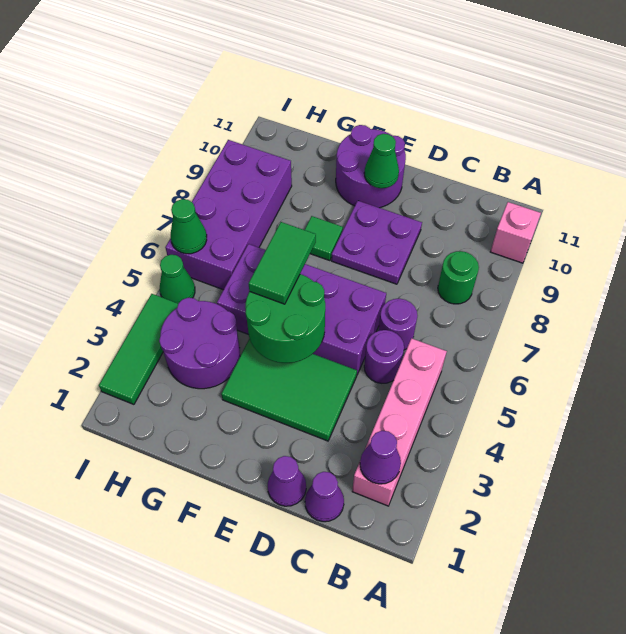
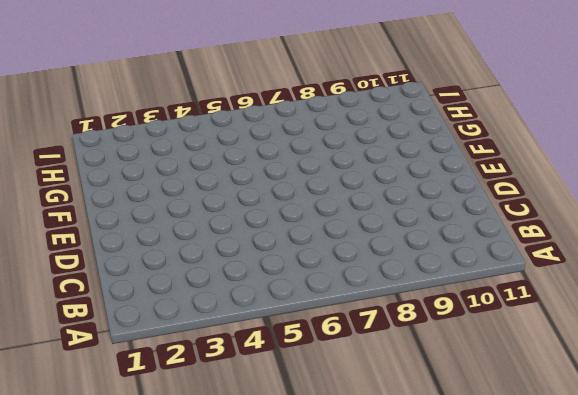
none -> pink 1x1 brick [490,202,541,263]
none -> pink 1x4 brick [352,338,447,506]
none -> green 1x1 round brick [438,251,479,304]

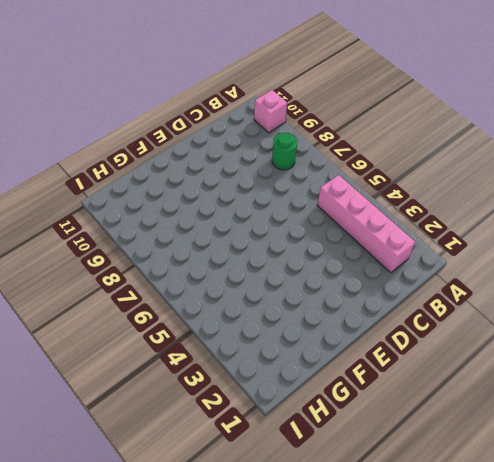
none -> purple 1x1 cone [305,472,344,522]
none -> purple 1x1 round brick [364,330,404,383]
none -> purple 1x1 round brick [378,299,418,350]

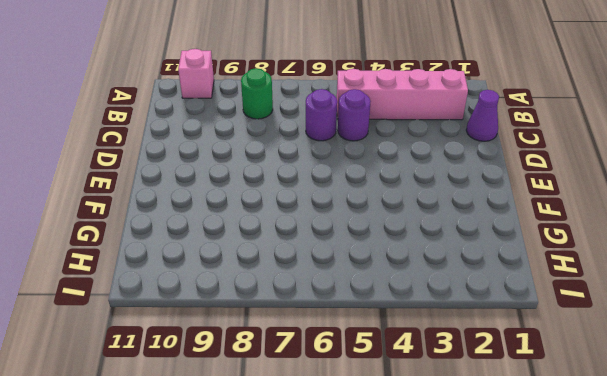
none -> purple 1x1 cone [268,456,306,506]
none -> green 2x3 tile [221,339,357,441]
none -> purple 2x4 brick [217,244,386,374]

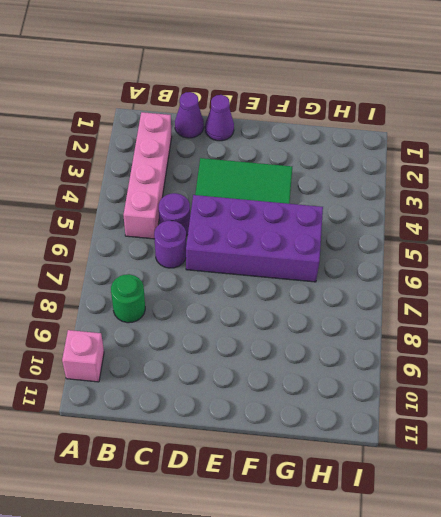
none -> purple 2x2 plate [331,201,422,284]
none -> purple 2x2 round brick [336,125,406,208]
none -> green 1x1 tile [305,216,343,261]

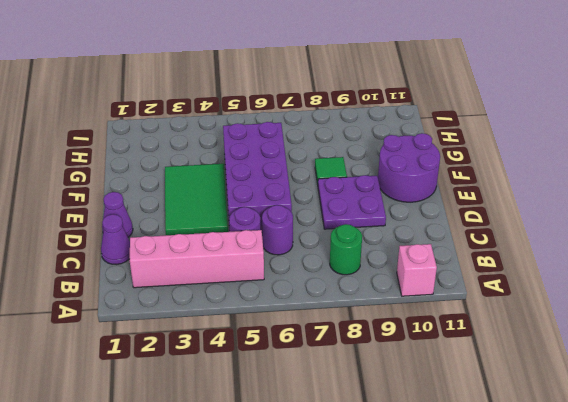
none -> purple 2x2 round brick [159,298,240,389]
none -> purple 2x4 brick [165,140,292,290]
none -> green 1x3 tile [99,294,178,404]

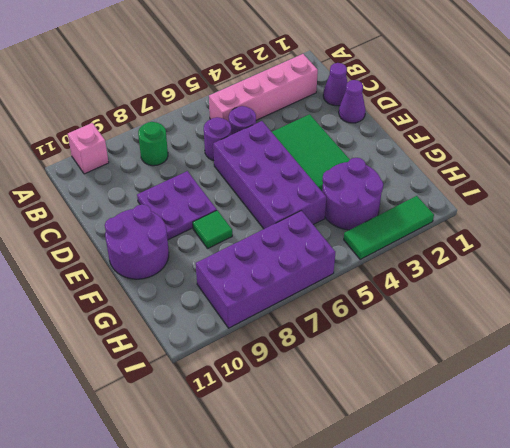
none -> green 1x1 cone [160,255,195,303]
none -> purple 1x1 cone [360,431,401,484]
none -> green 2x2 round brick [245,274,325,363]

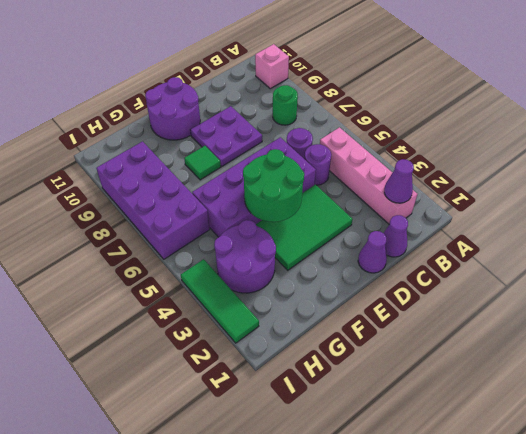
none -> green 1x1 cone [160,255,195,303]
none -> green 1x1 cone [364,134,399,188]
none -> green 1x1 cone [171,199,207,254]

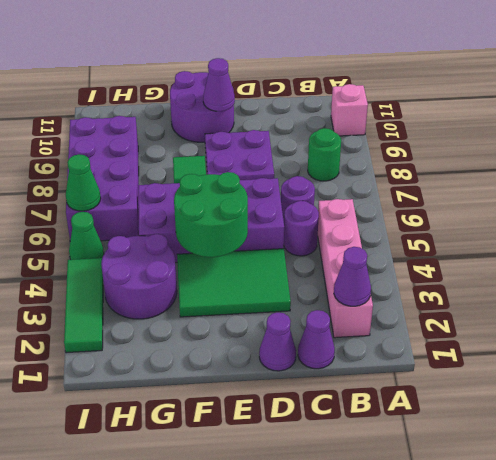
purple 1x1 cone [203,58,235,111] -> green 1x1 cone [364,134,399,188]
none -> green 1x2 tile [249,222,316,304]

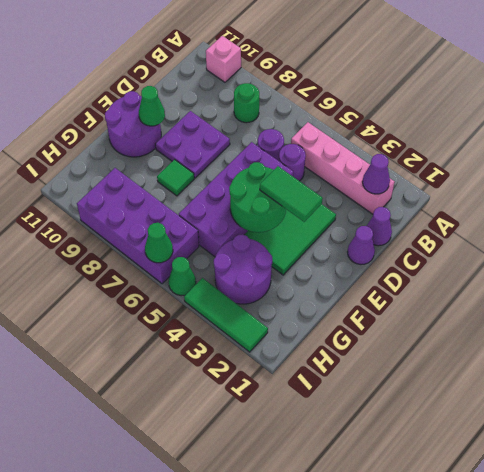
green 1x2 tile [260,166,323,222] -> green 1x2 tile moved to [249,222,316,304]

